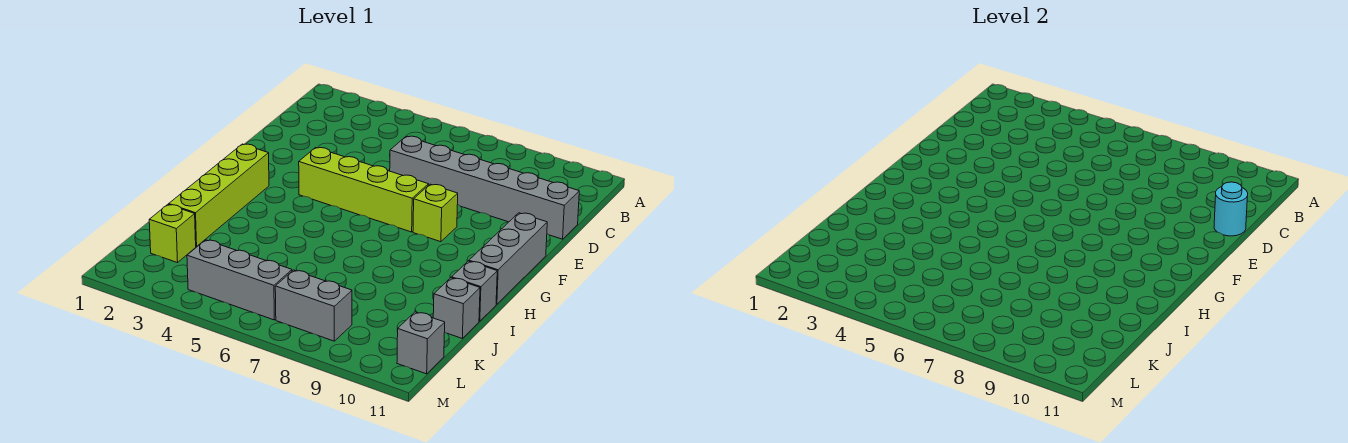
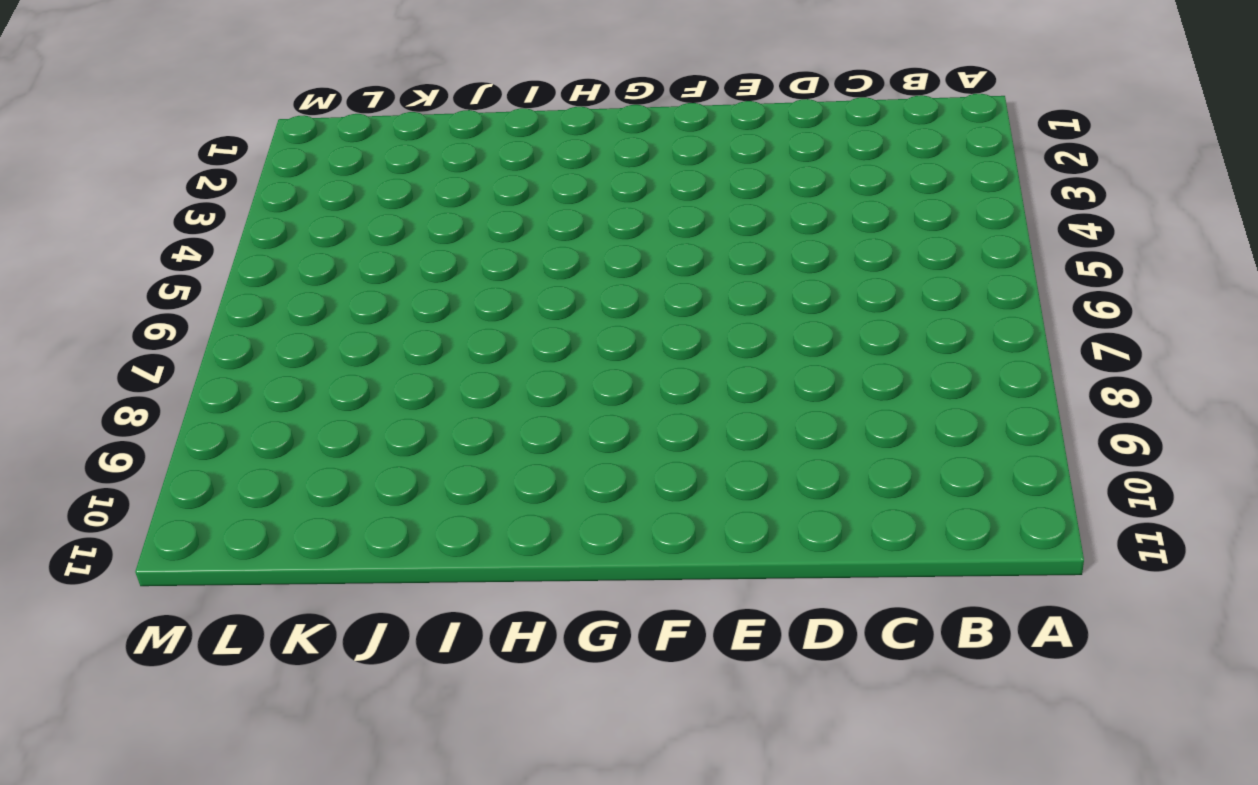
none -> grey 1x6 brick [390,136,579,239]
none -> lime 1x4 brick [299,148,428,232]
none -> lime 1x1 brick [413,184,458,242]

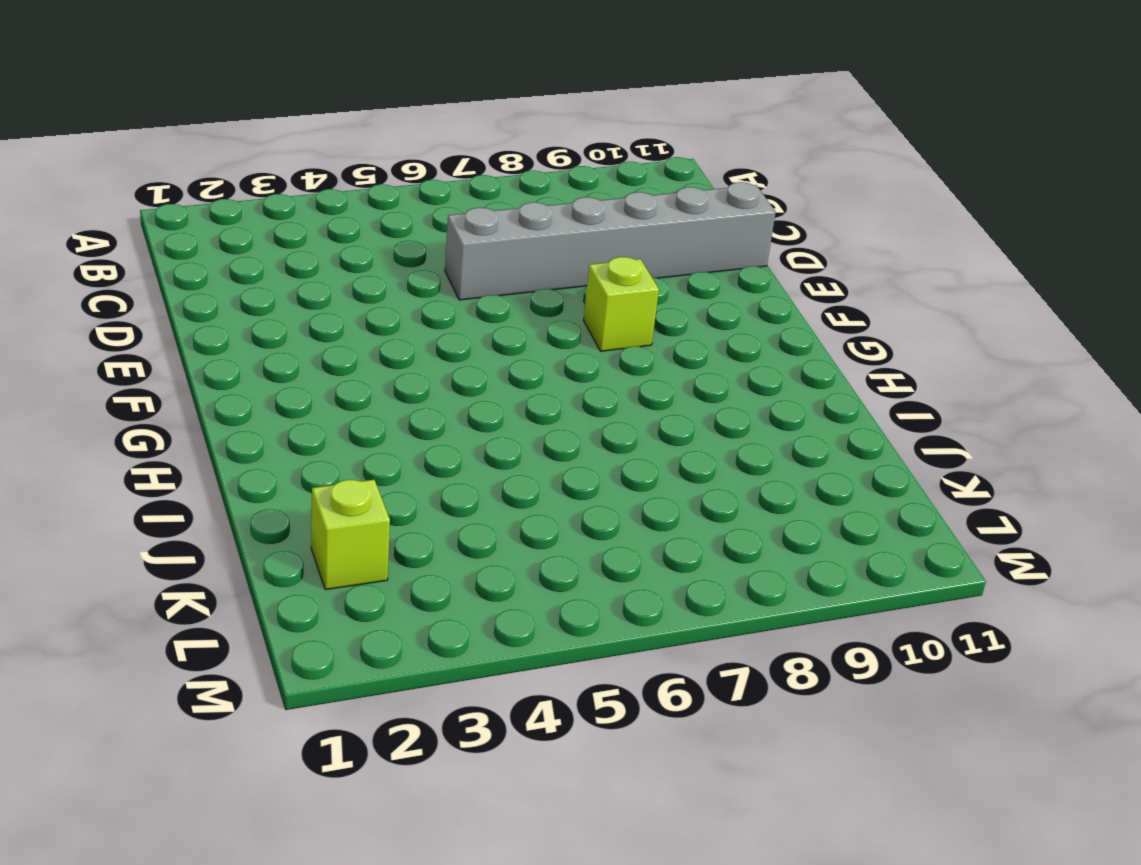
none -> lime 1x4 brick [299,148,428,232]
none -> grey 1x3 brick [469,213,547,304]
none -> lime 1x4 brick [169,144,269,247]

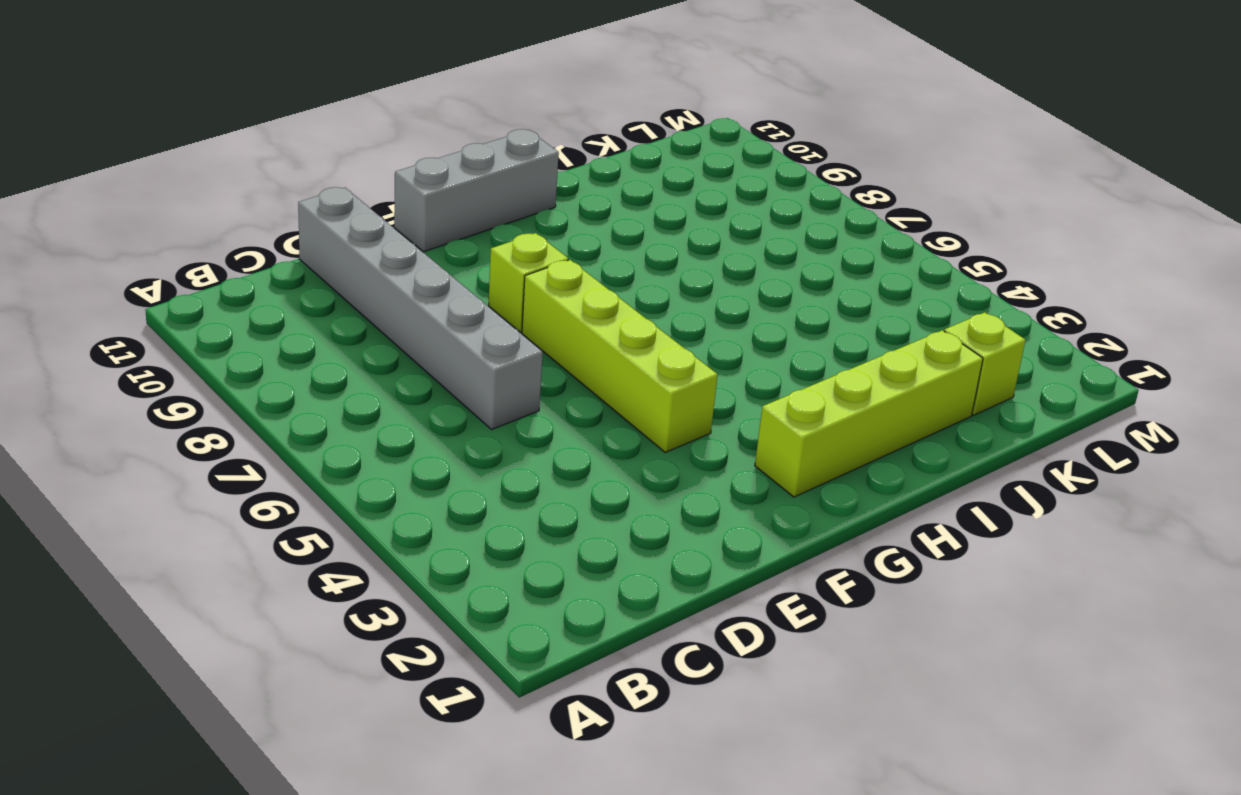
none -> grey 1x1 brick [452,261,497,321]
none -> grey 1x1 brick [433,278,480,338]
none -> grey 1x3 brick [187,240,292,320]

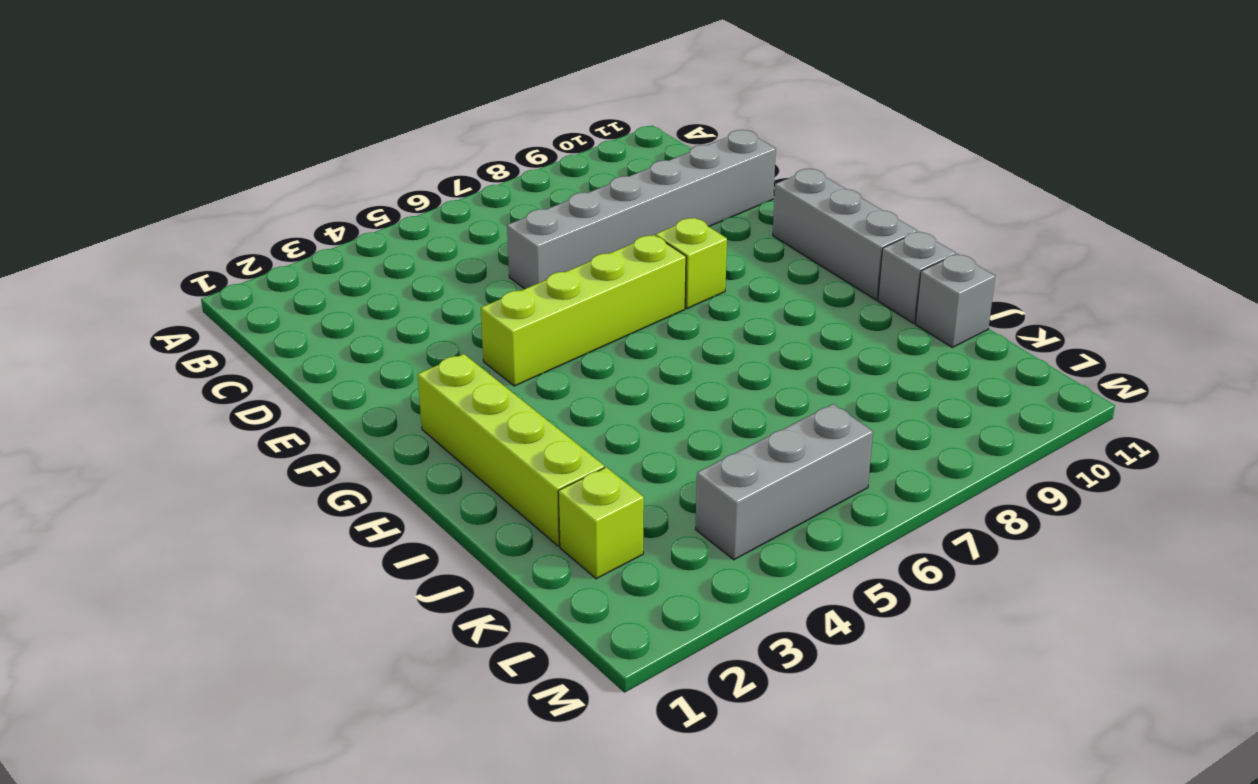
none -> grey 1x2 brick [275,270,352,341]
none -> grey 1x1 brick [397,312,445,374]
none -> cyan 1x1 round brick [1214,182,1248,236]

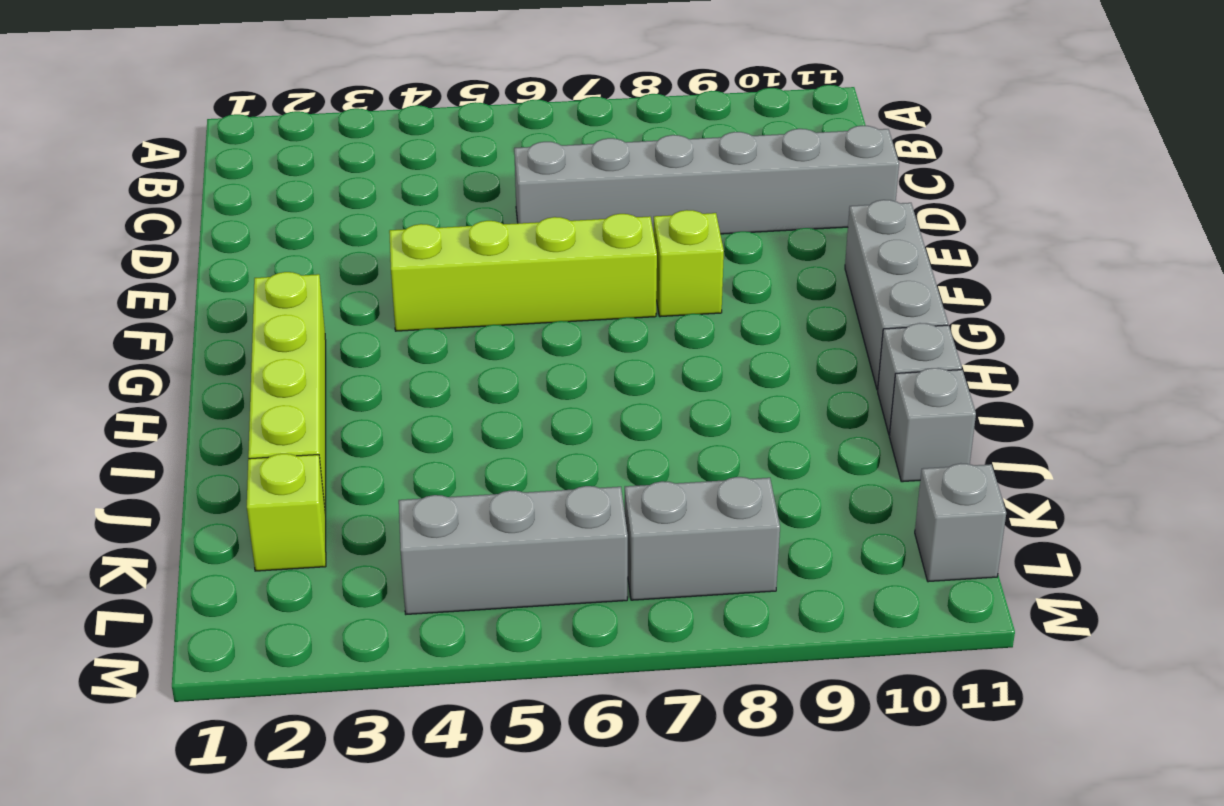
none -> cyan 1x1 round brick [1214,182,1248,236]

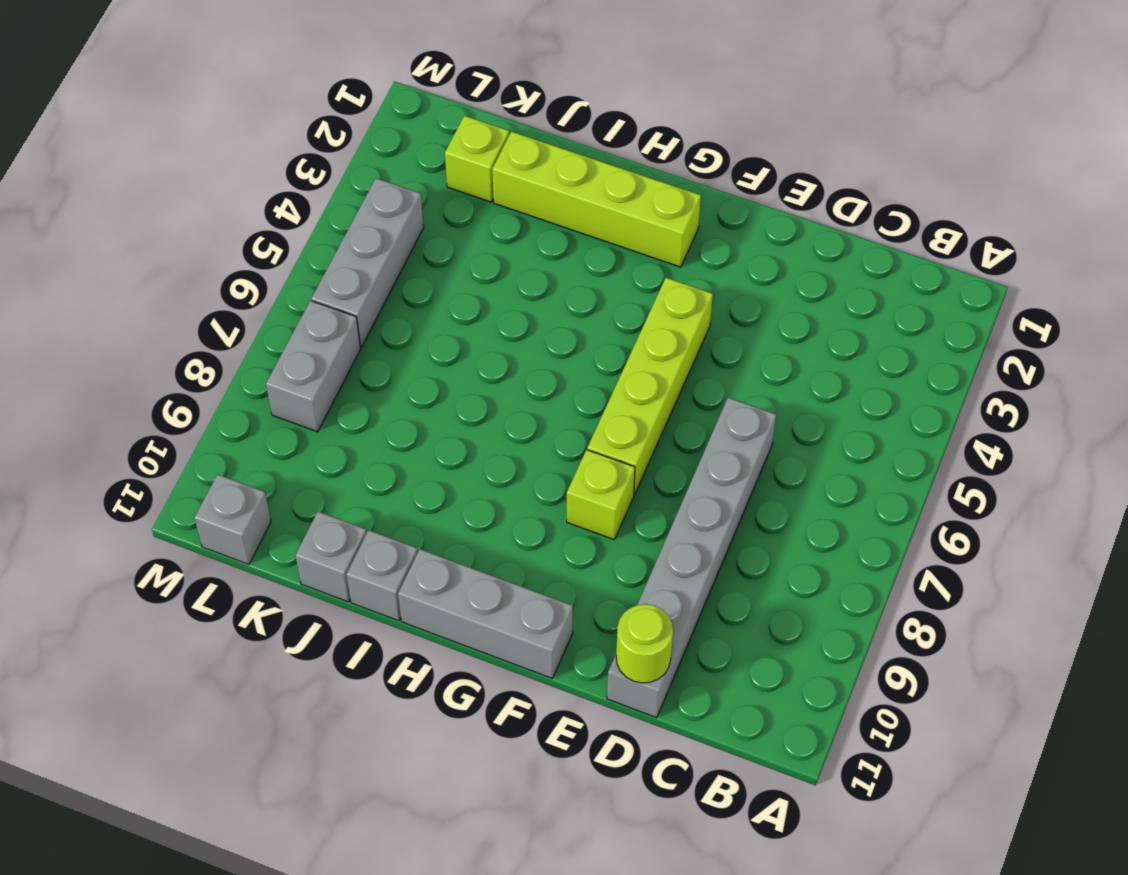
lime 1x1 round brick [616,604,673,683] -> cyan 1x1 round brick [1214,182,1248,236]

